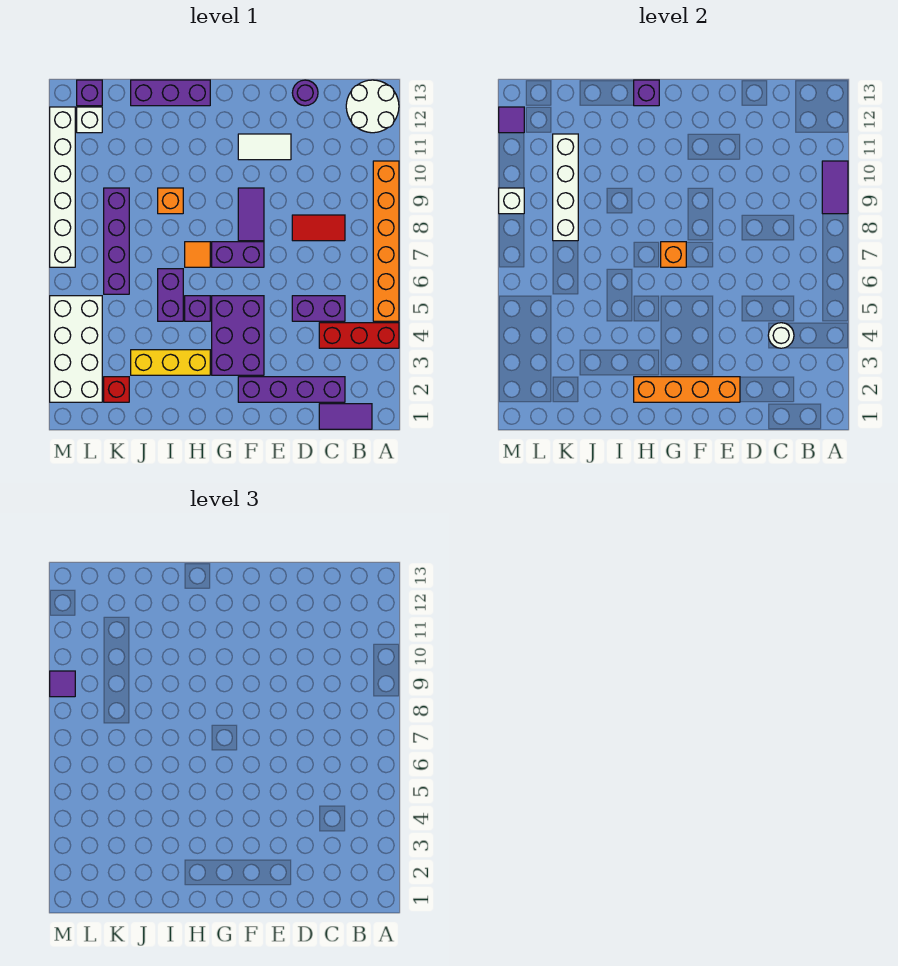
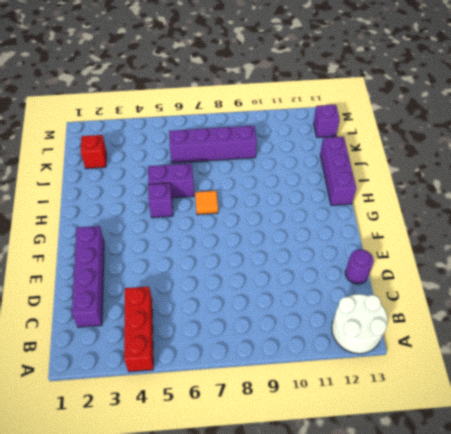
none -> orange 1x6 brick [373,161,399,321]
none -> purple 1x2 tile [319,404,372,429]
none -> purple 1x2 brick [292,296,345,321]
none -> red 1x2 tile [292,215,345,241]

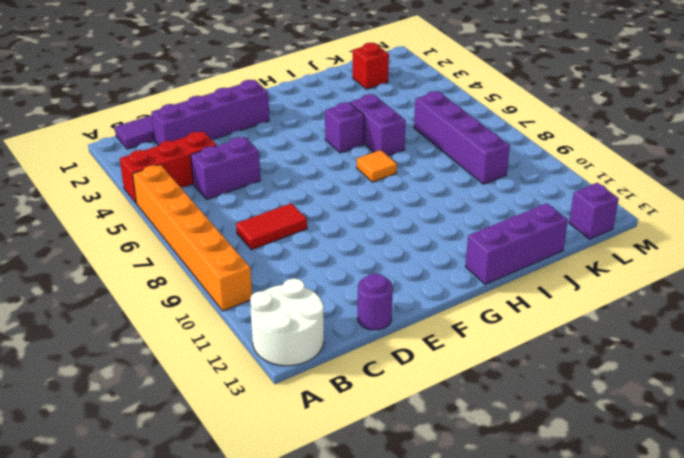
none -> white 1x2 tile [238,134,291,160]
none -> purple 2x3 brick [212,296,264,375]
none -> purple 1x2 brick [212,242,264,267]
none -> purple 1x2 tile [238,188,264,241]

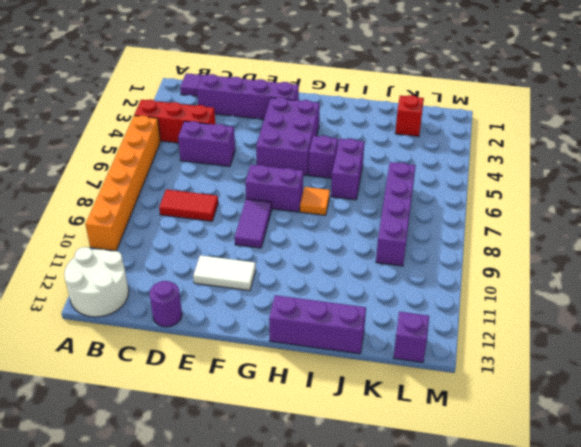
none -> yellow 1x3 brick [131,350,210,375]
none -> orange 1x1 brick [158,188,183,214]
none -> white 2x4 brick [50,296,102,402]
none -> white 1x1 brick [77,107,102,133]

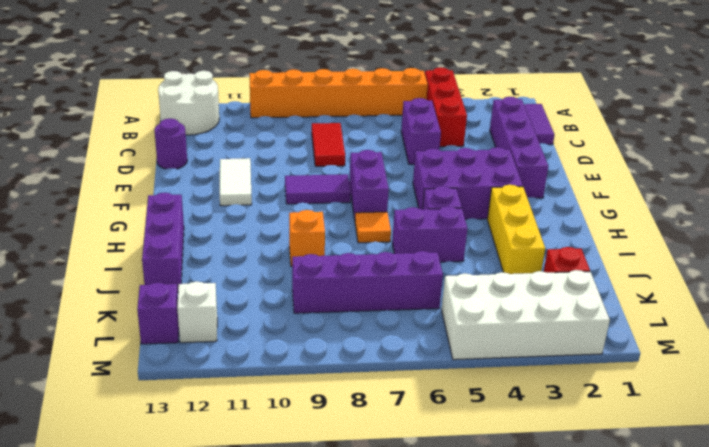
none -> white 1x6 brick [50,107,75,267]
none -> purple 1x2 tile [822,161,848,214]
none -> white 1x1 round brick [768,323,794,348]
none -> orange 1x4 brick [634,377,740,402]

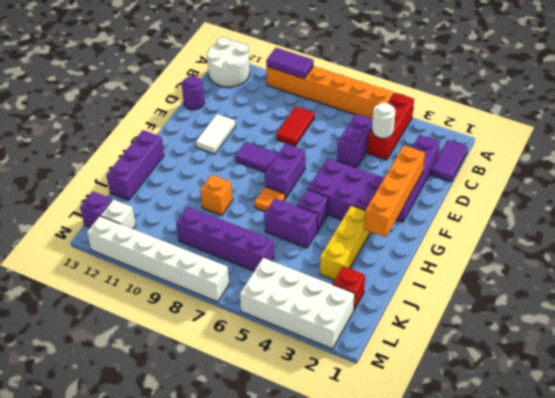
none -> orange 1x1 brick [661,242,686,267]
none -> purple 1x1 brick [634,80,659,106]
none -> white 1x4 brick [553,134,578,241]
none -> white 1x1 brick [499,188,524,214]

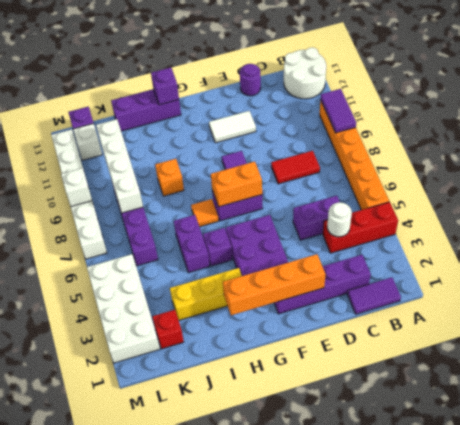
orange 1x2 brick [211,162,262,207] -> orange 1x1 brick [661,242,686,267]
none -> purple 1x1 tile [499,107,524,133]
none -> purple 1x1 tile [50,671,75,697]

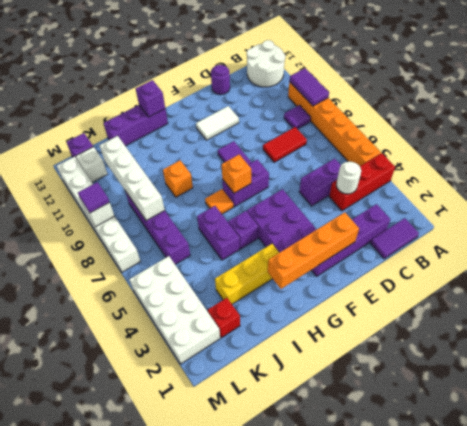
purple 1x1 tile [284,105,311,129] -> purple 1x1 tile moved to [499,107,524,133]

